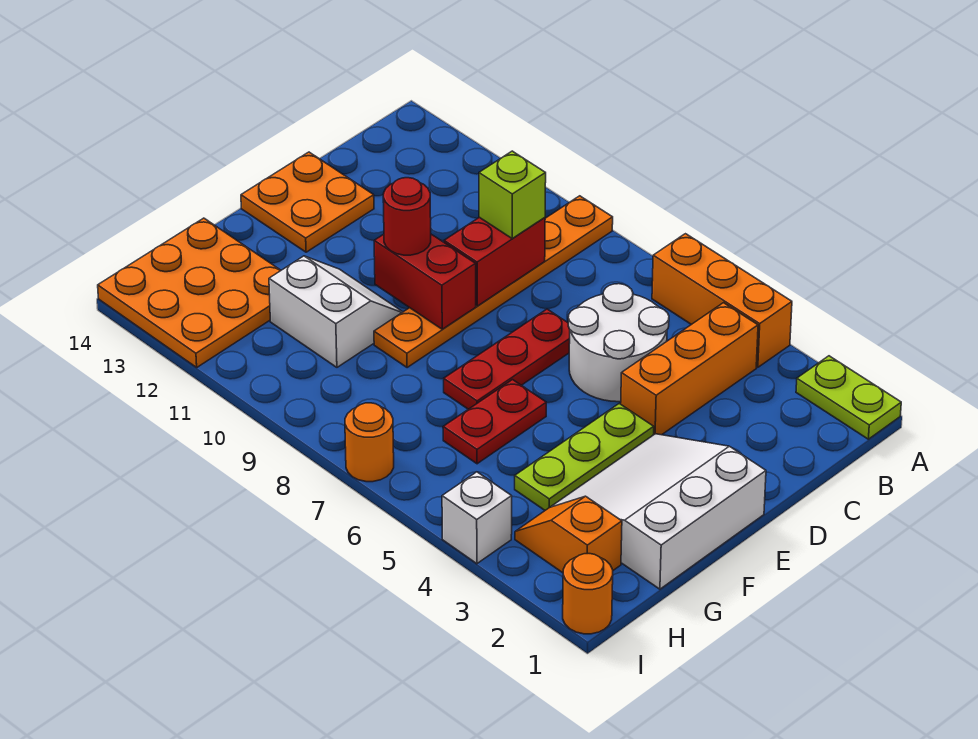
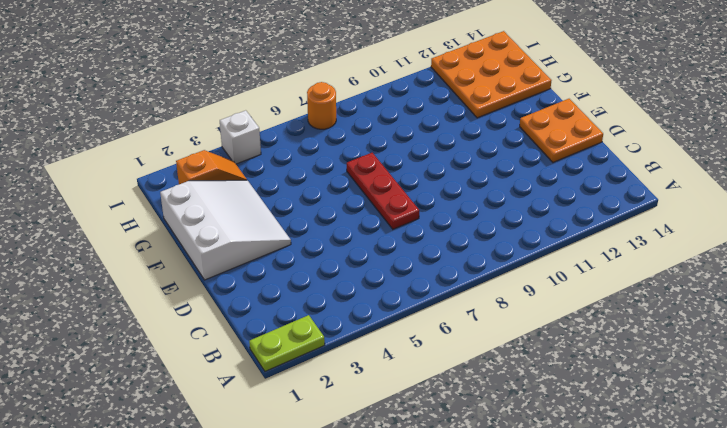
none -> orange 1x3 brick [652,234,792,367]
none -> orange 1x6 plate [374,196,613,368]
none -> orange 1x3 brick [621,303,758,435]

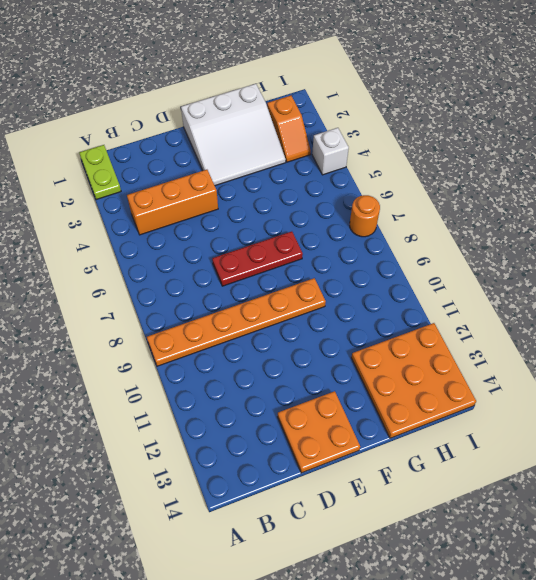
none -> orange 1x3 brick [652,234,792,367]
none -> white 2x2 round brick [568,284,669,402]
none -> lime 1x3 plate [515,404,654,510]

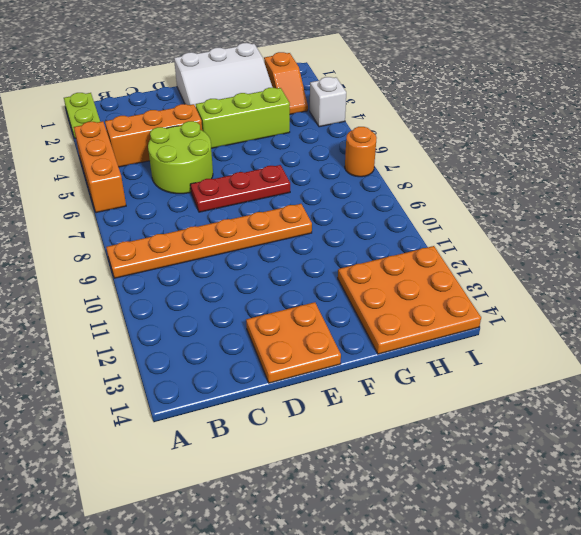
lime 2x2 round brick [148,121,213,194] -> white 2x2 round brick [568,284,669,402]
lime 1x3 brick [196,88,290,148] -> lime 1x3 plate [515,404,654,510]
none -> red 1x2 plate [443,380,546,464]
none -> white 2x2 slope [269,256,402,367]
none -> orange 1x1 round brick [563,554,613,634]

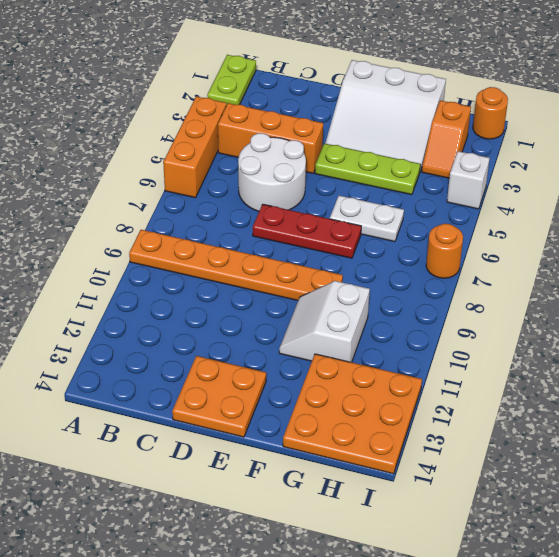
white 1x2 plate [330,196,404,242] -> red 1x2 plate [443,380,546,464]
none -> red 1x2 brick [444,217,545,306]
none -> red 1x2 brick [374,234,476,329]
none -> lime 1x1 brick [479,151,546,238]

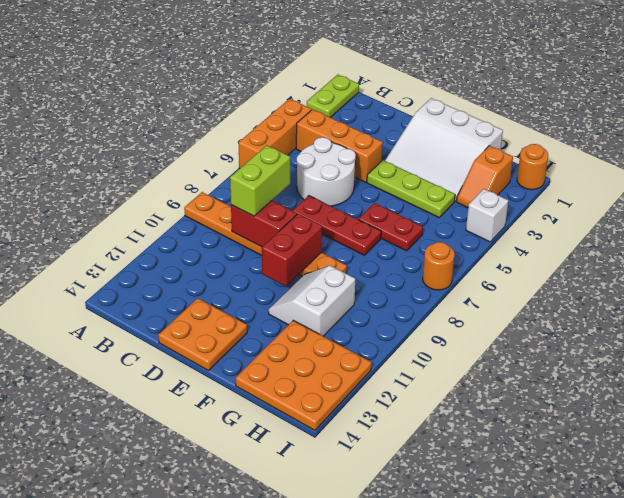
lime 1x2 brick [230,145,290,216] -> lime 1x1 brick [479,151,546,238]
none -> red 1x1 round brick [383,178,431,255]

